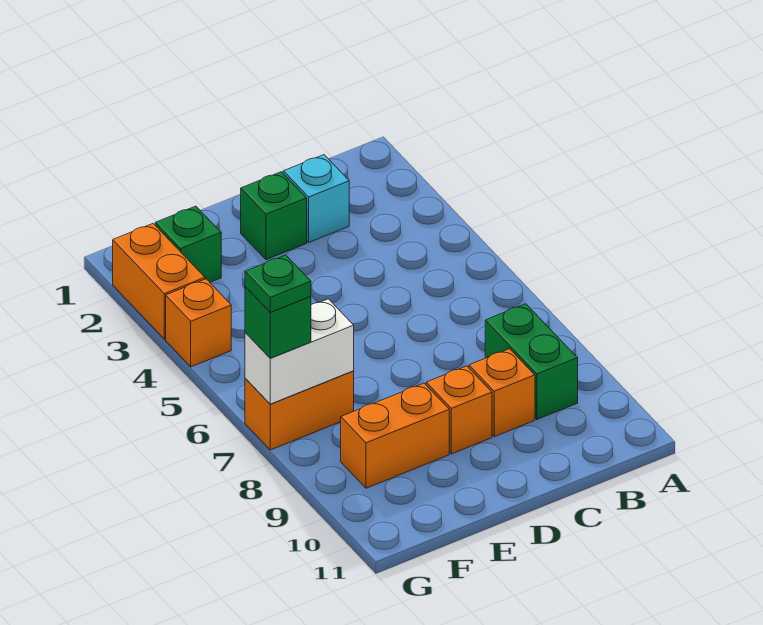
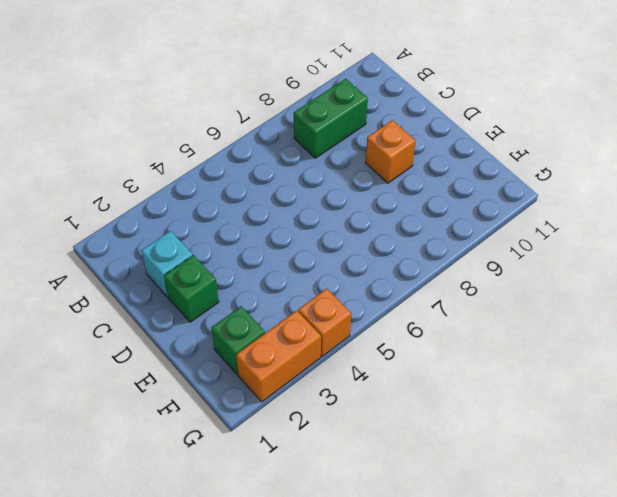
none -> orange 1x1 brick [469,349,535,437]
none -> orange 1x2 brick [341,383,449,488]
none -> orange 1x2 brick [245,371,354,450]

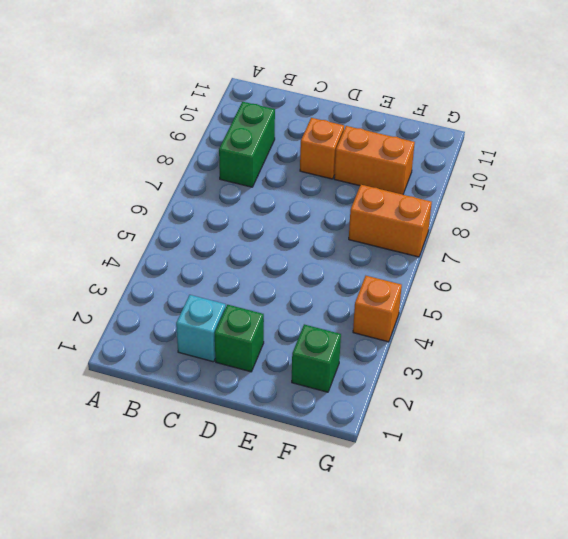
none -> orange 1x1 brick [469,349,535,437]
none -> orange 1x2 brick [113,224,205,339]
none -> white 1x2 brick [245,299,354,404]

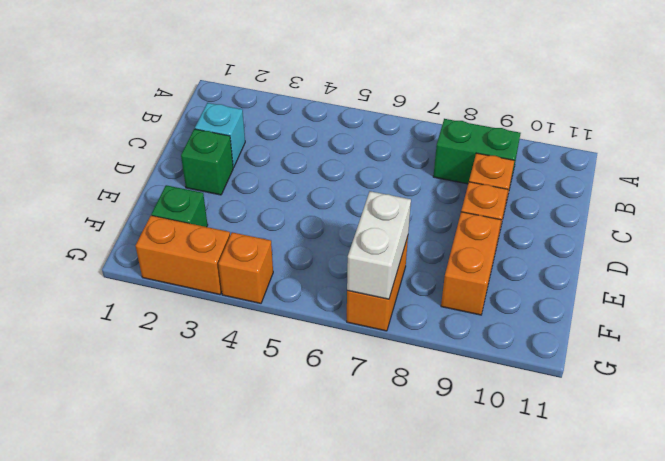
none -> green 1x1 brick [245,287,311,358]
none -> green 1x1 plate [245,255,311,312]

